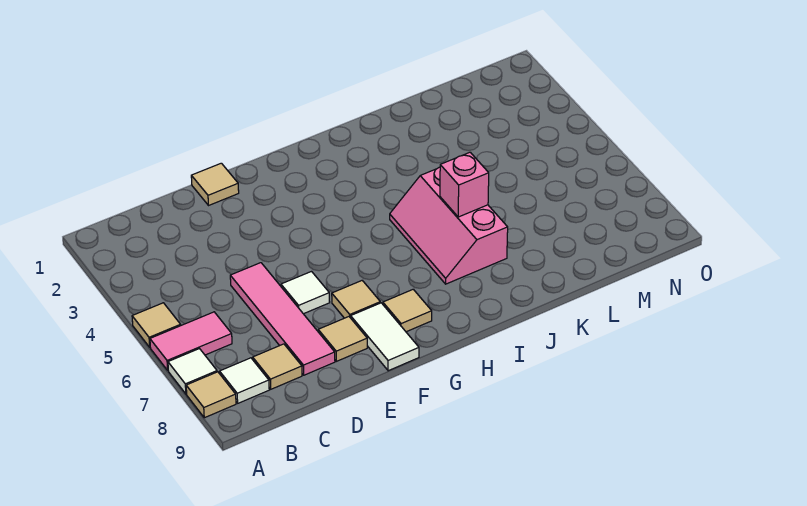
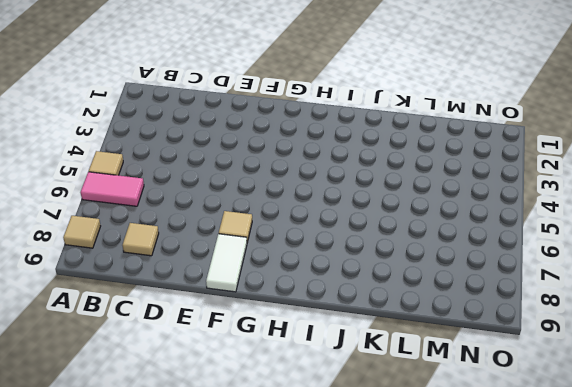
none -> white 1x1 tile [168,349,217,394]
none -> white 1x1 tile [220,358,269,403]
none -> pink 1x4 tile [230,263,335,375]

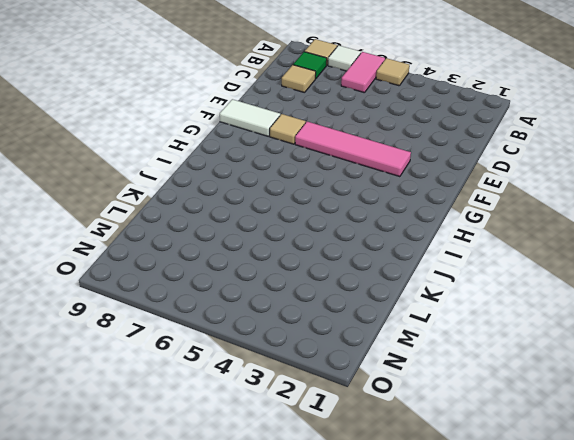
green 1x1 tile [293,52,327,79] -> white 1x1 tile [220,358,269,403]
pink 1x4 tile [295,122,411,177] -> pink 1x4 tile moved to [230,263,335,375]
none -> tan 1x1 tile [191,163,239,206]
none -> white 1x1 tile [281,272,330,314]
none -> tan 1x1 tile [318,317,367,361]

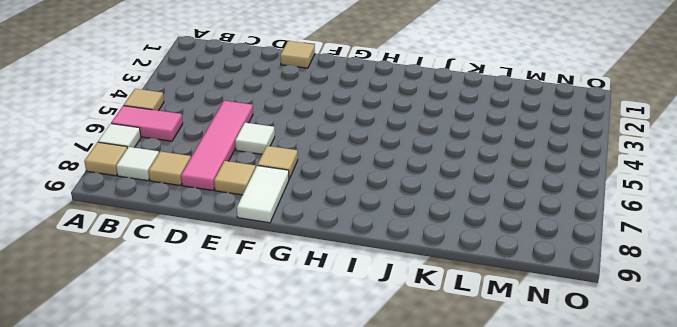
none -> tan 1x1 tile [383,289,432,332]
none -> pink 2x3 slope [390,167,508,284]
none -> pink 1x1 brick [440,152,489,217]

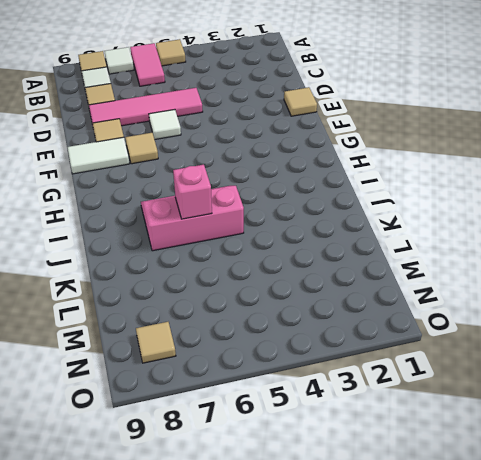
tan 1x1 tile [136,322,176,363] -> tan 1x1 tile moved to [383,289,432,332]

